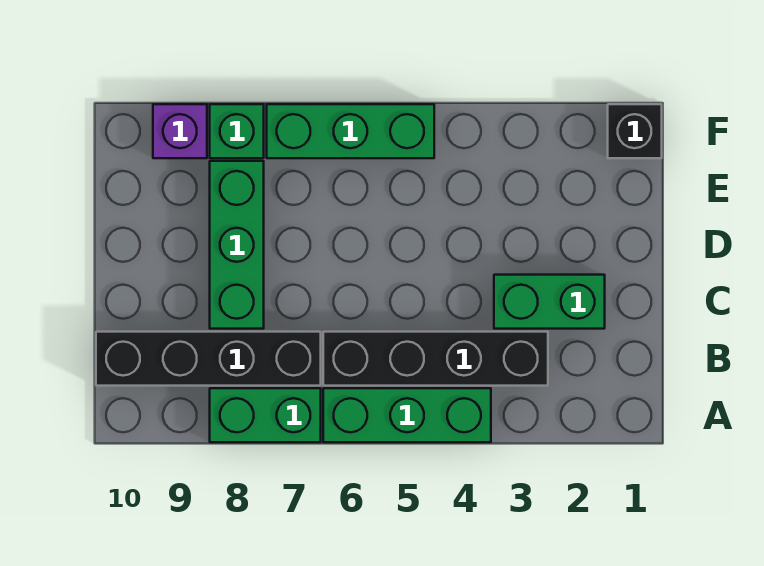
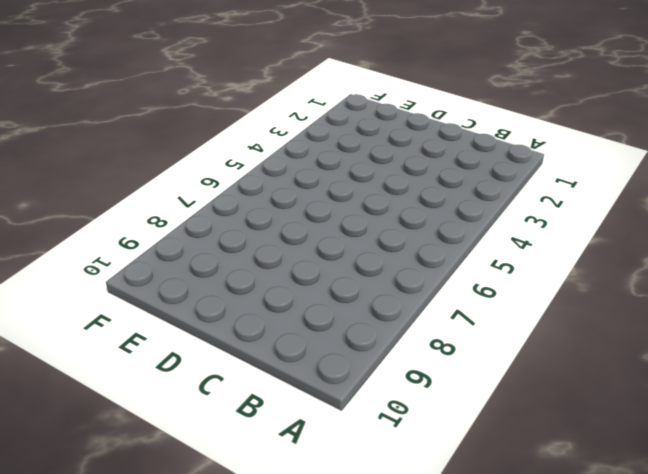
none -> green 1x3 brick [323,388,491,442]
none -> green 1x2 brick [210,388,321,442]

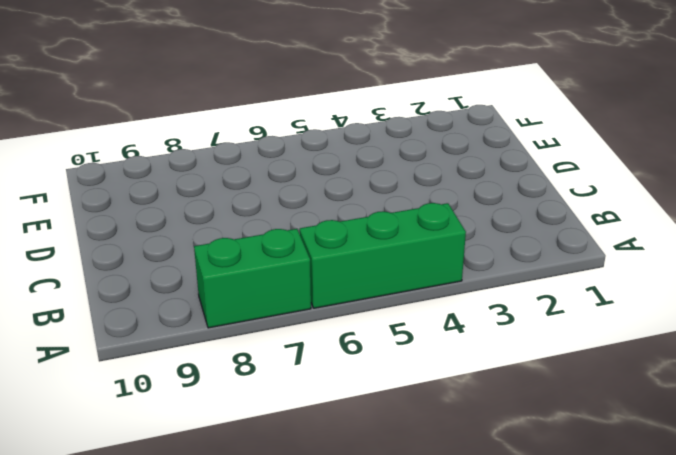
none -> black 1x4 brick [323,332,548,386]
none -> black 1x4 brick [96,332,321,386]

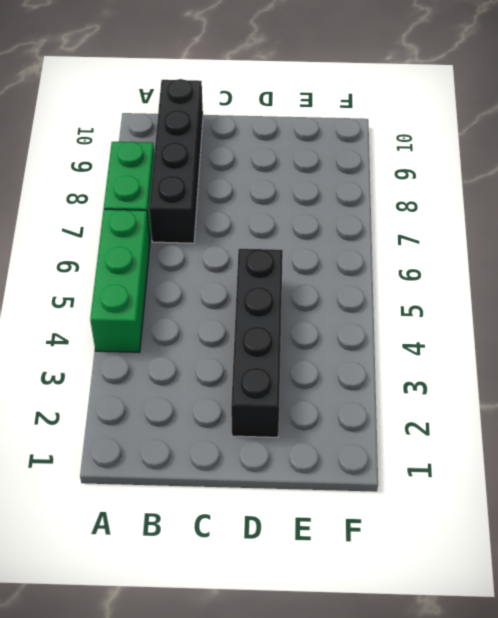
black 1x4 brick [231,249,283,437] -> black 1x4 brick moved to [323,332,548,386]
none -> green 1x2 brick [494,275,605,329]
none -> green 1x3 brick [210,161,264,329]

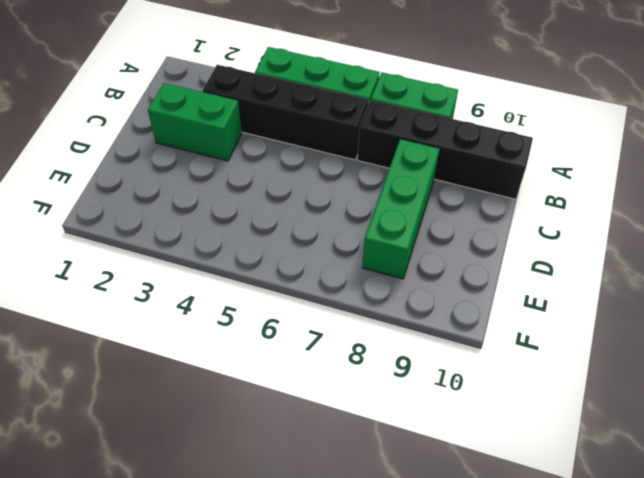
none -> black 1x1 brick [608,104,662,158]
none -> green 1x3 brick [267,104,434,158]

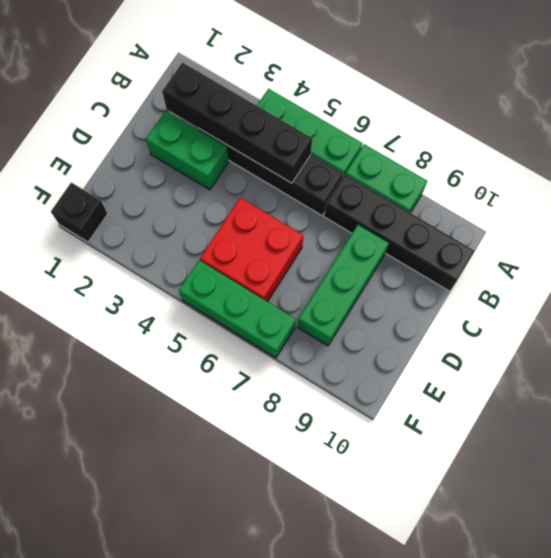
black 1x4 brick [162,62,312,183] -> none
red 2x2 brick [200,198,303,302] -> none
none -> green 1x1 brick [210,104,264,158]
none -> purple 1x1 brick [153,104,207,158]

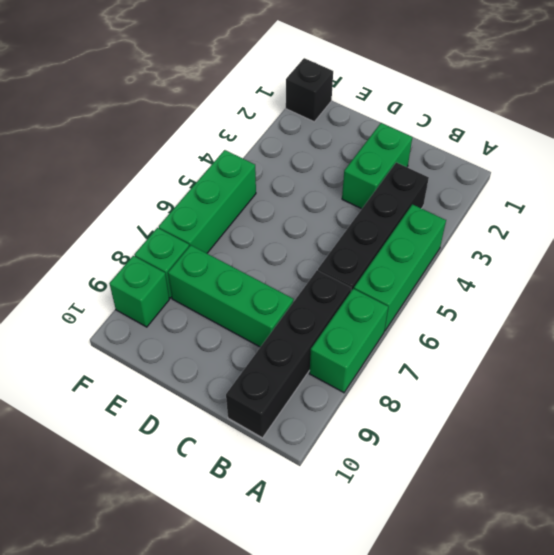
green 1x1 brick [109,256,169,327] -> purple 1x1 brick [153,104,207,158]

